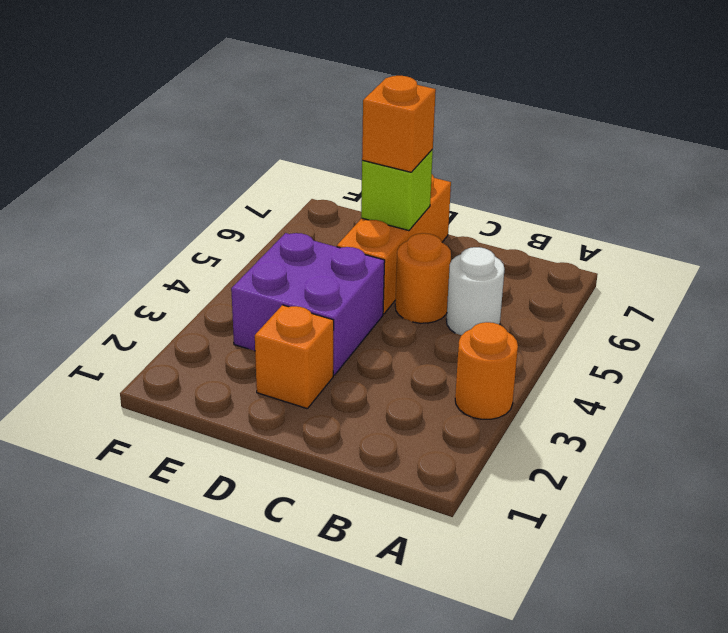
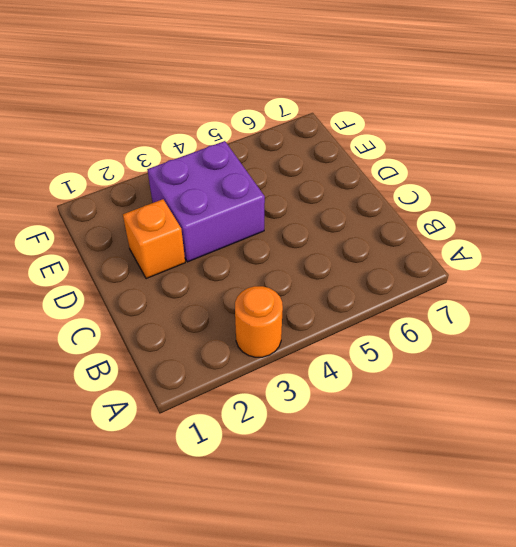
none -> white 1x1 round brick [446,247,504,335]
none -> orange 1x1 round brick [395,233,451,323]

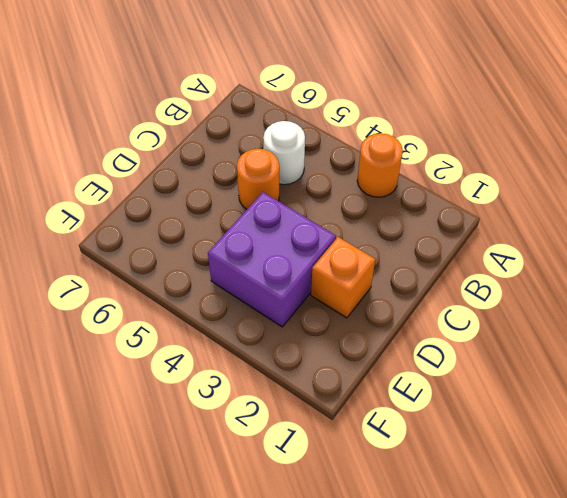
none -> orange 1x3 brick [337,175,451,314]
none -> lime 1x1 brick [361,150,433,231]

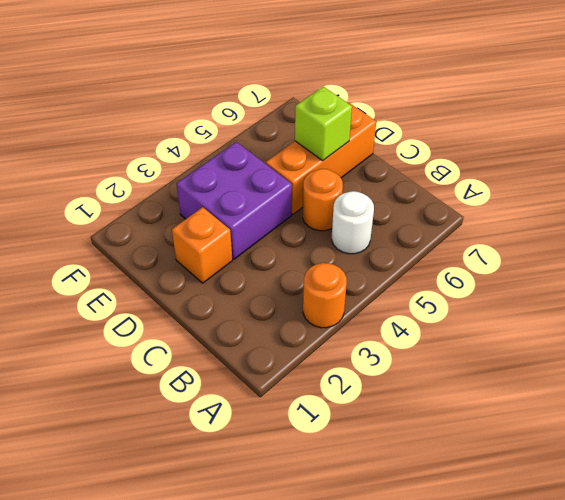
none -> orange 1x1 brick [362,76,436,172]

